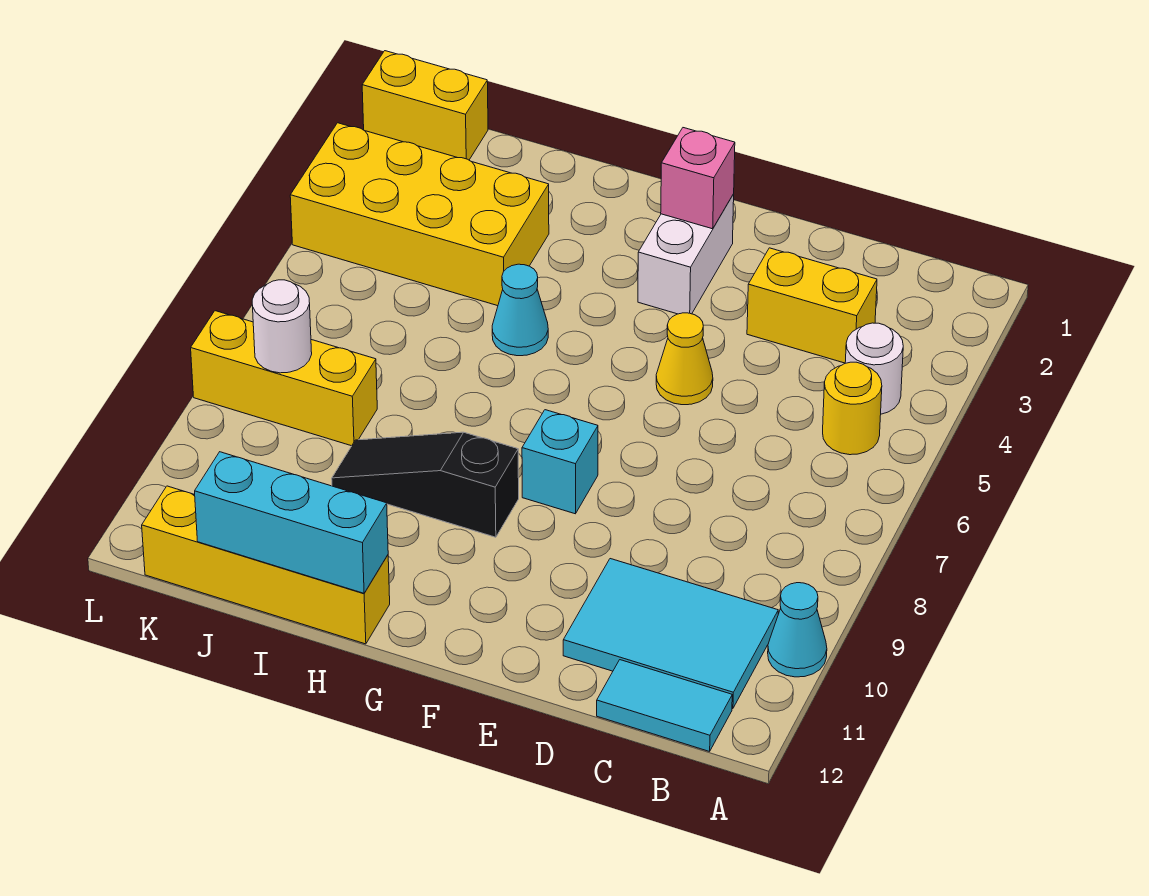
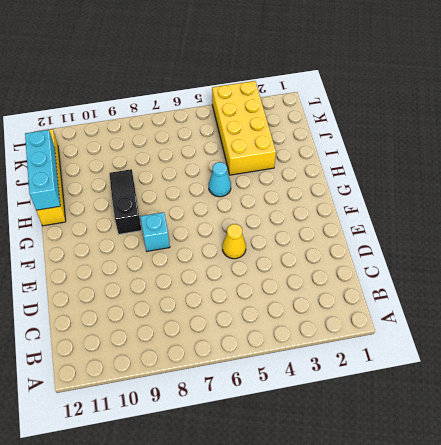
none -> cyan 1x1 cone [768,583,827,677]
none -> white 1x1 round brick [845,323,903,414]
none -> yellow 1x1 round brick [823,362,882,455]

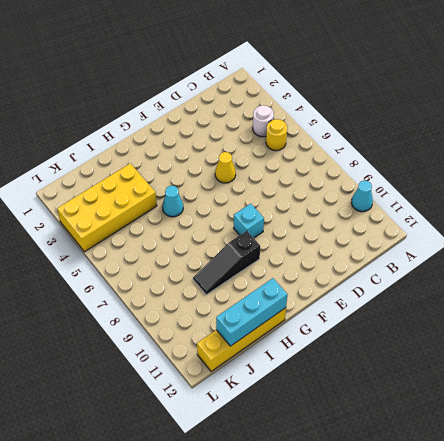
none -> cyan 2x3 tile [563,559,778,708]
none -> cyan 1x2 tile [597,660,732,751]
none -> yellow 1x2 brick [747,248,877,363]

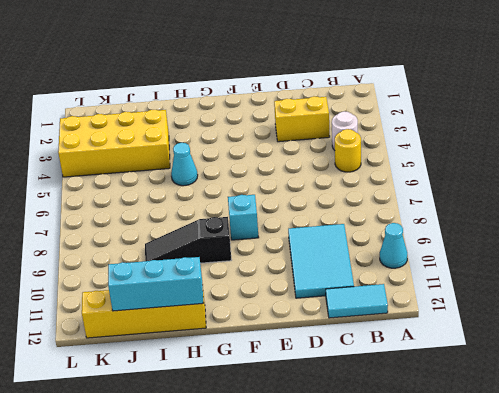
cyan 2x3 tile [288,224,354,298] -> cyan 2x3 tile turned to [563,559,778,708]
none -> yellow 1x1 cone [656,313,713,405]
none -> white 1x2 brick [638,194,734,314]
none -> yellow 1x3 brick [191,311,377,446]

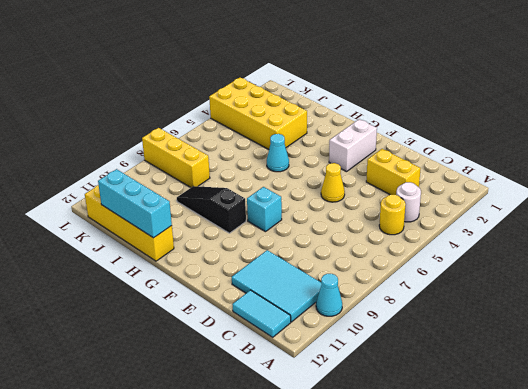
none -> yellow 1x2 brick [362,51,488,160]
none -> pink 1x1 brick [661,128,735,229]
none -> white 1x1 round brick [252,280,312,373]

